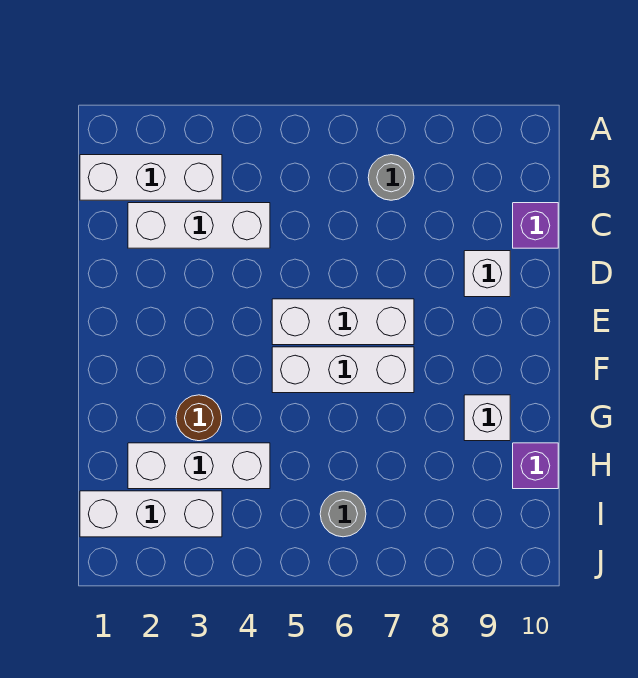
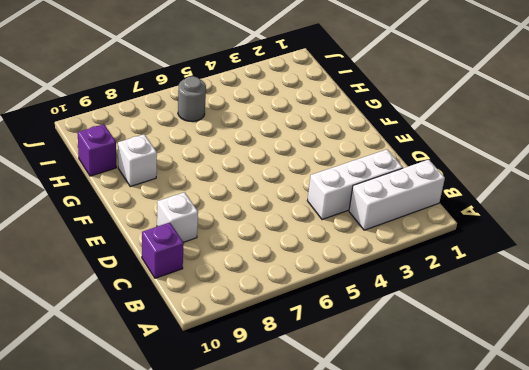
none -> grey 1x1 round brick [368,155,414,200]
none -> white 1x3 brick [272,299,414,345]
none -> white 1x3 brick [272,347,414,393]

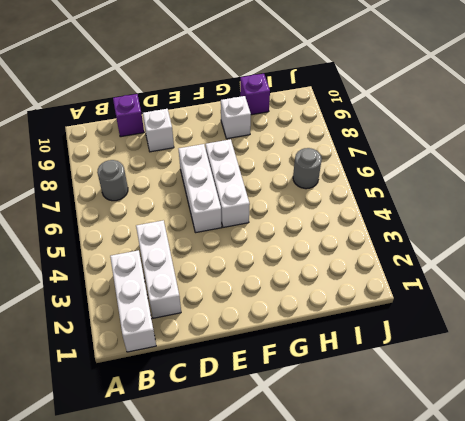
none -> brown 1x1 round brick [176,395,222,441]
none -> white 1x3 brick [128,443,270,489]
none -> white 1x3 brick [80,491,222,537]

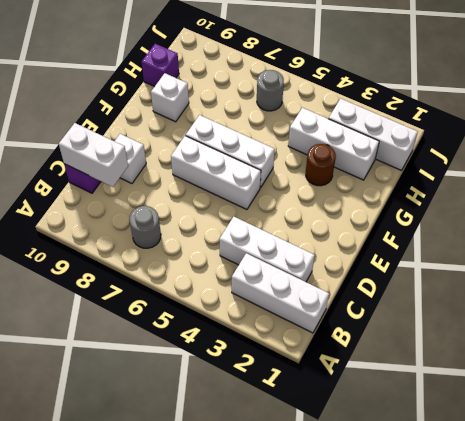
white 1x2 brick [59,123,128,187] -> none

